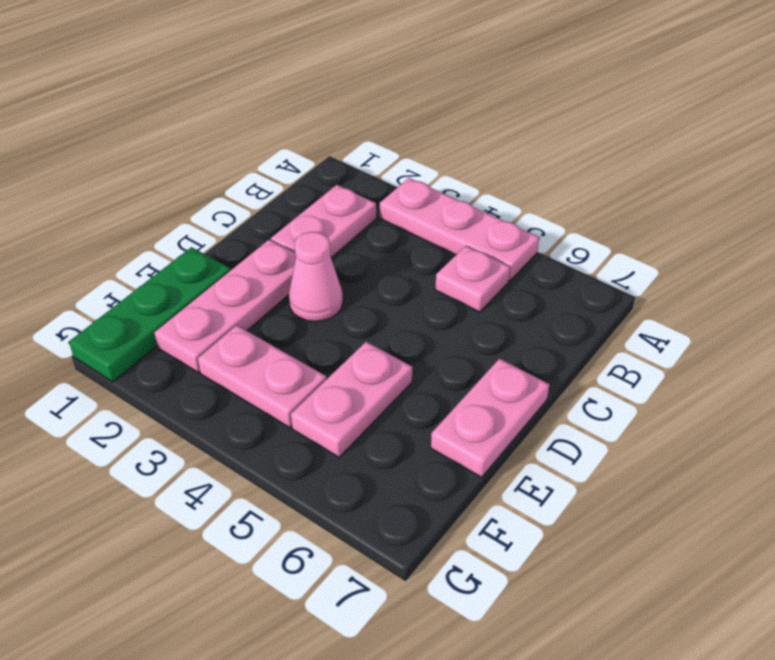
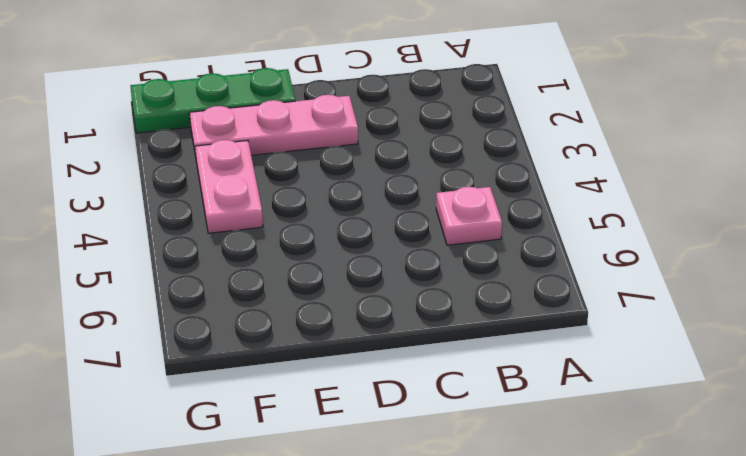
none -> pink 1x3 plate [380,178,539,281]
none -> pink 1x2 plate [271,185,376,258]

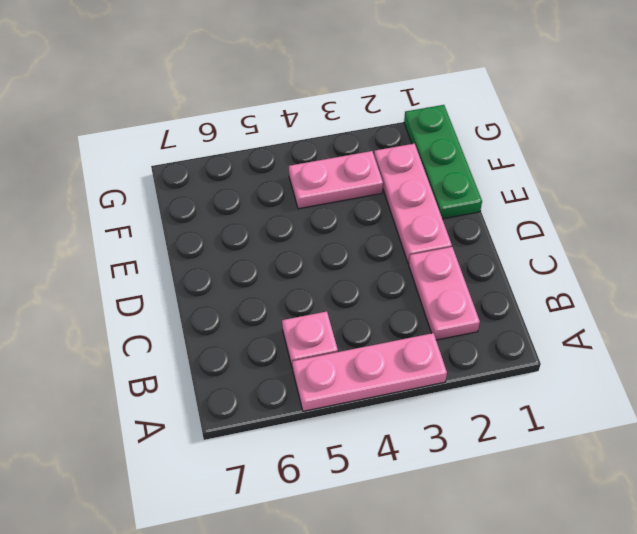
none -> pink 1x1 cone [289,232,343,322]
none -> pink 1x2 plate [431,359,549,477]

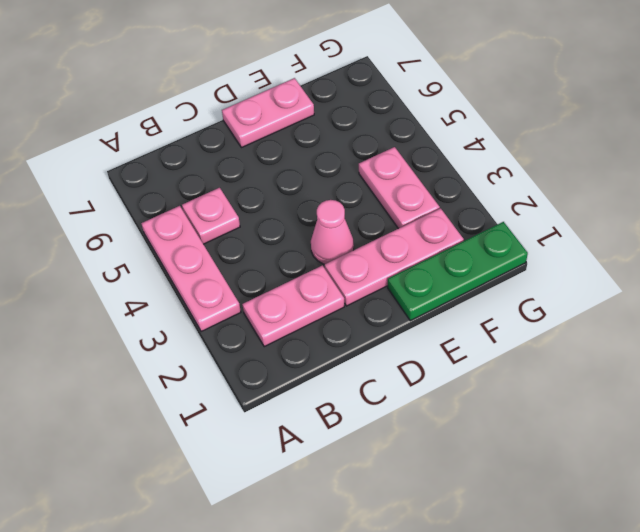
none -> pink 1x2 plate [291,342,412,457]

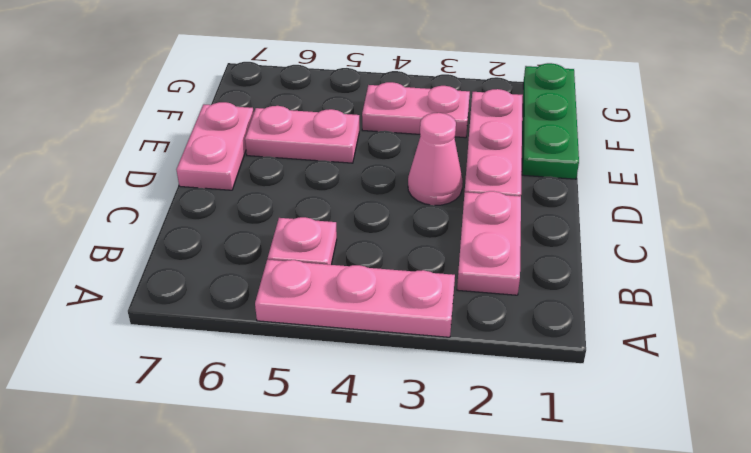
pink 1x2 plate [245,106,359,163] -> pink 1x2 plate turned to [291,342,412,457]

